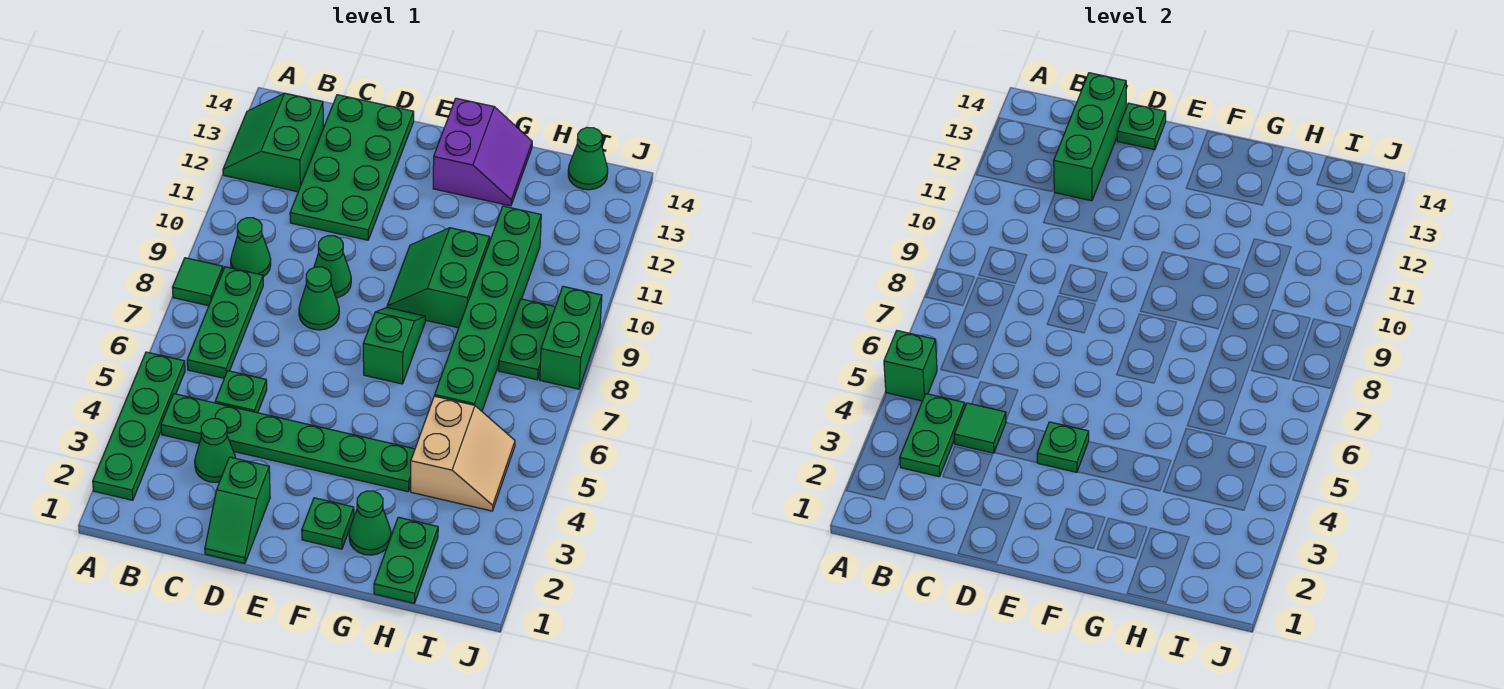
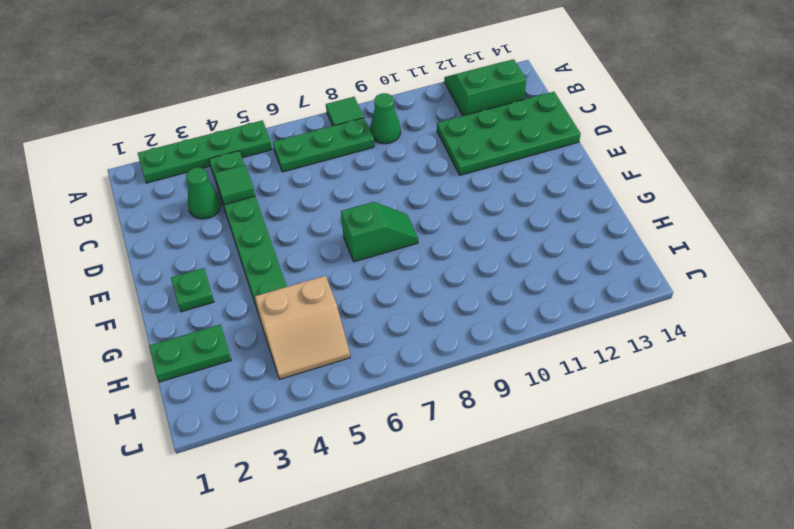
none -> green 1x1 plate [215,371,267,413]
none -> green 1x2 slope [205,457,270,563]
none -> green 1x1 cone [299,267,339,330]

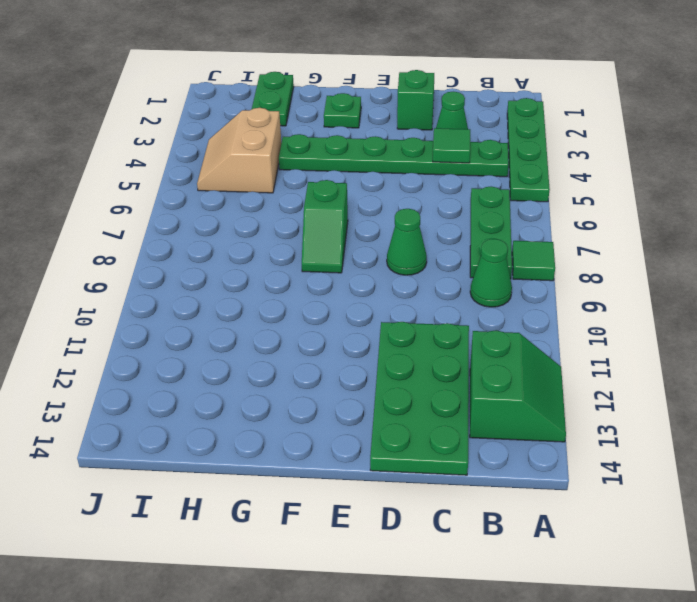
none -> green 1x1 plate [215,371,267,413]
none -> green 1x1 cone [314,236,351,298]
none -> green 2x2 slope [387,228,490,328]

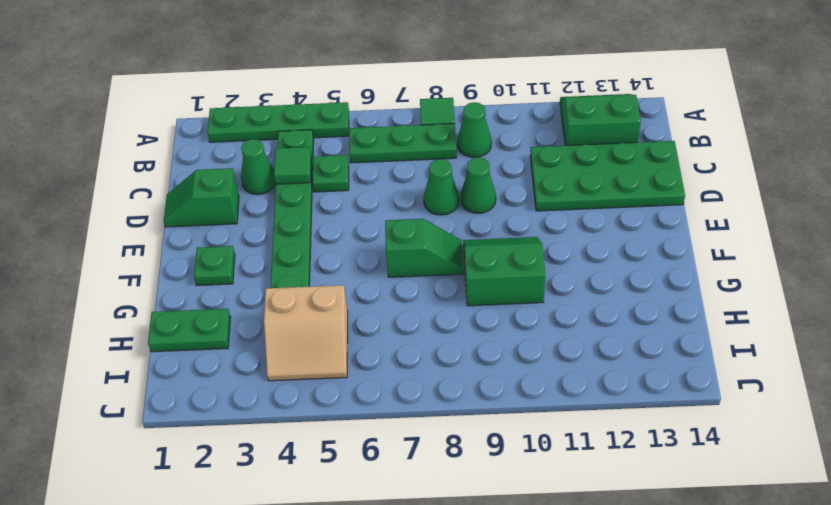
none -> purple 2x2 slope [433,98,532,206]
none -> green 1x1 cone [349,491,391,555]
none -> green 1x6 brick [435,206,541,411]

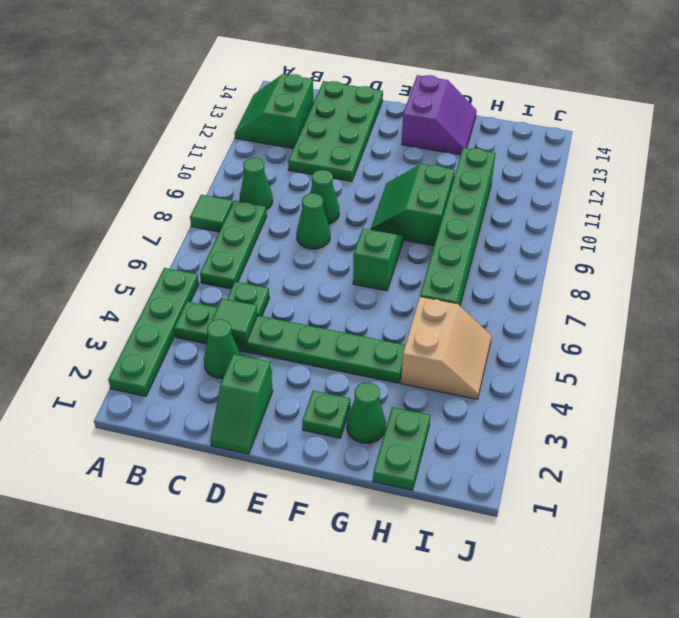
none -> green 1x2 plate [498,299,555,380]
none -> green 1x1 cone [568,127,608,190]
none -> green 1x2 brick [540,286,602,389]

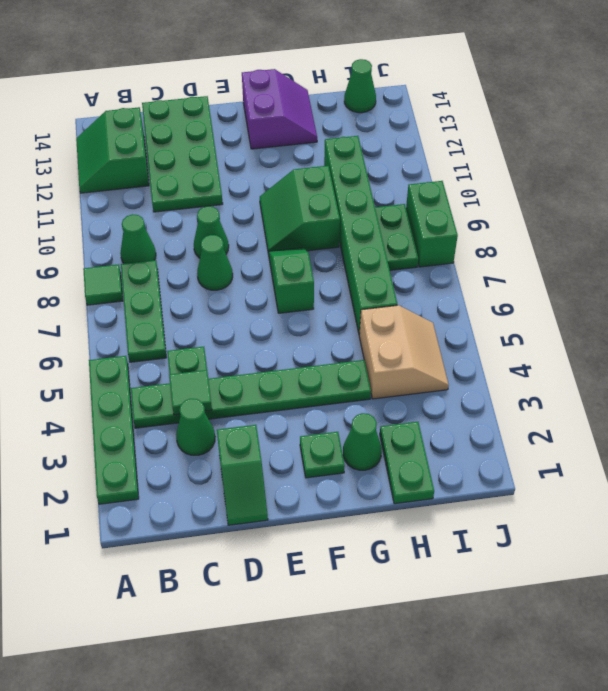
none -> green 1x1 brick [884,331,937,401]
none -> green 1x2 plate [900,394,965,477]
none -> green 1x3 brick [1054,73,1126,201]

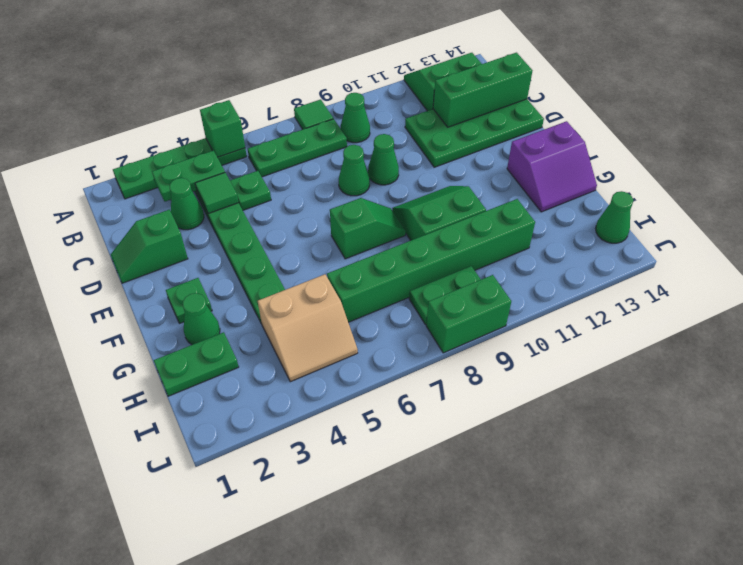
none -> green 1x1 plate [1117,103,1166,150]
none -> green 1x1 plate [1037,422,1089,472]

